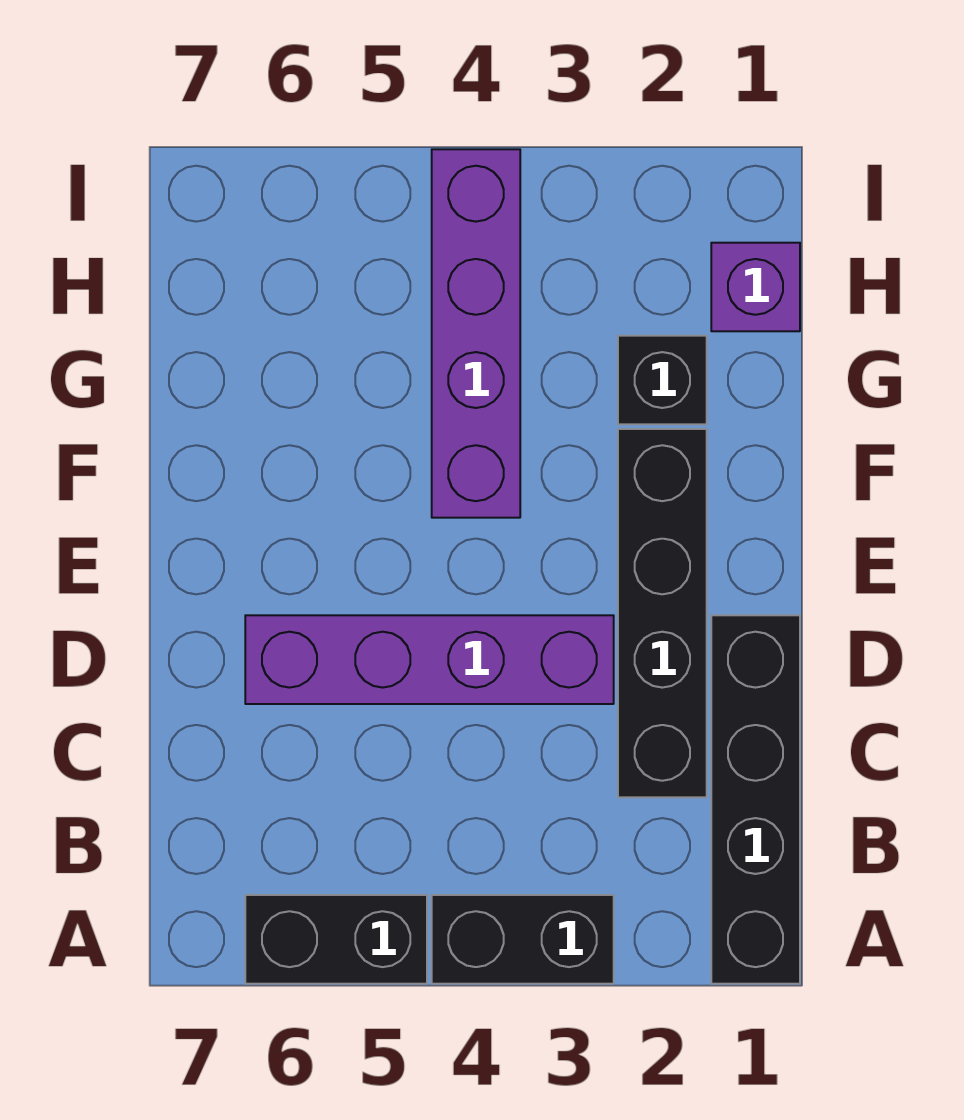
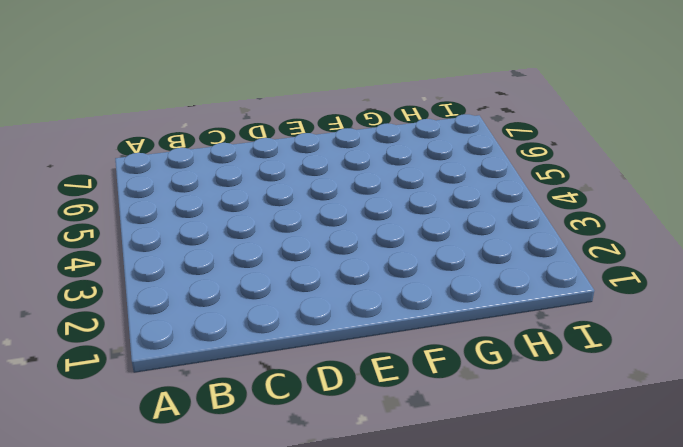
none -> black 1x4 brick [711,615,800,984]
none -> black 1x2 brick [432,895,614,984]

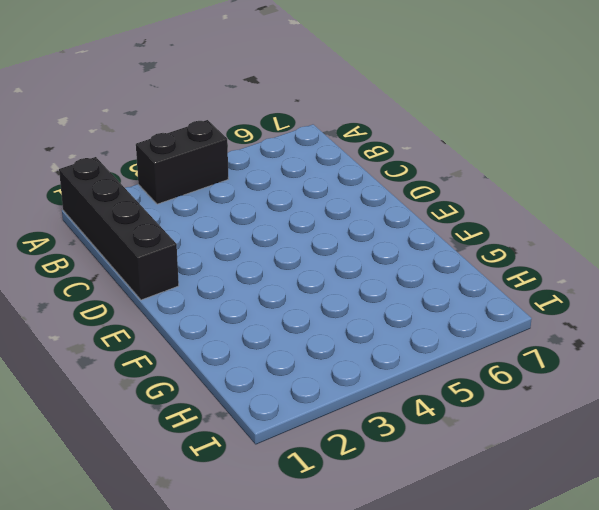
none -> black 1x2 brick [245,895,427,984]
none -> black 1x4 brick [618,429,707,797]

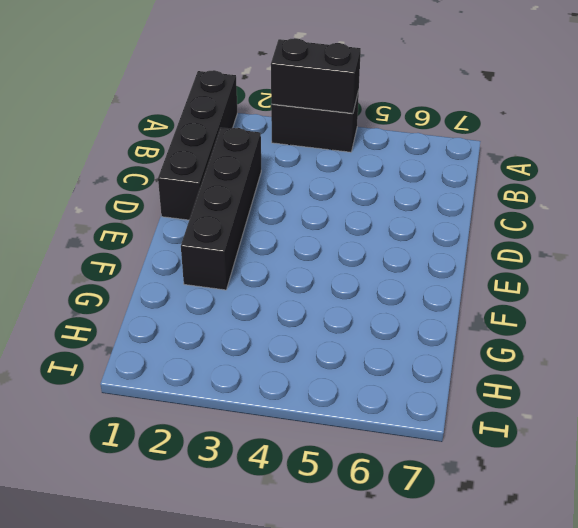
black 1x2 brick [271,38,361,113] -> black 1x2 brick moved to [245,895,427,984]
none -> purple 1x4 brick [245,615,614,704]
none -> purple 1x4 brick [432,149,520,518]

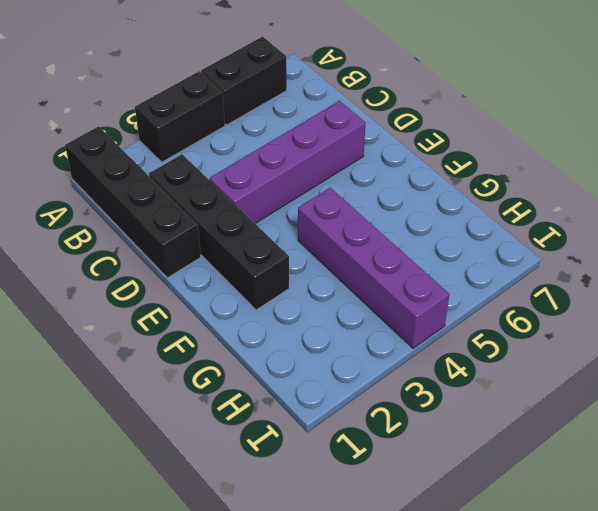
none -> black 1x1 brick [618,336,707,424]
none -> purple 1x1 brick [711,243,800,331]

